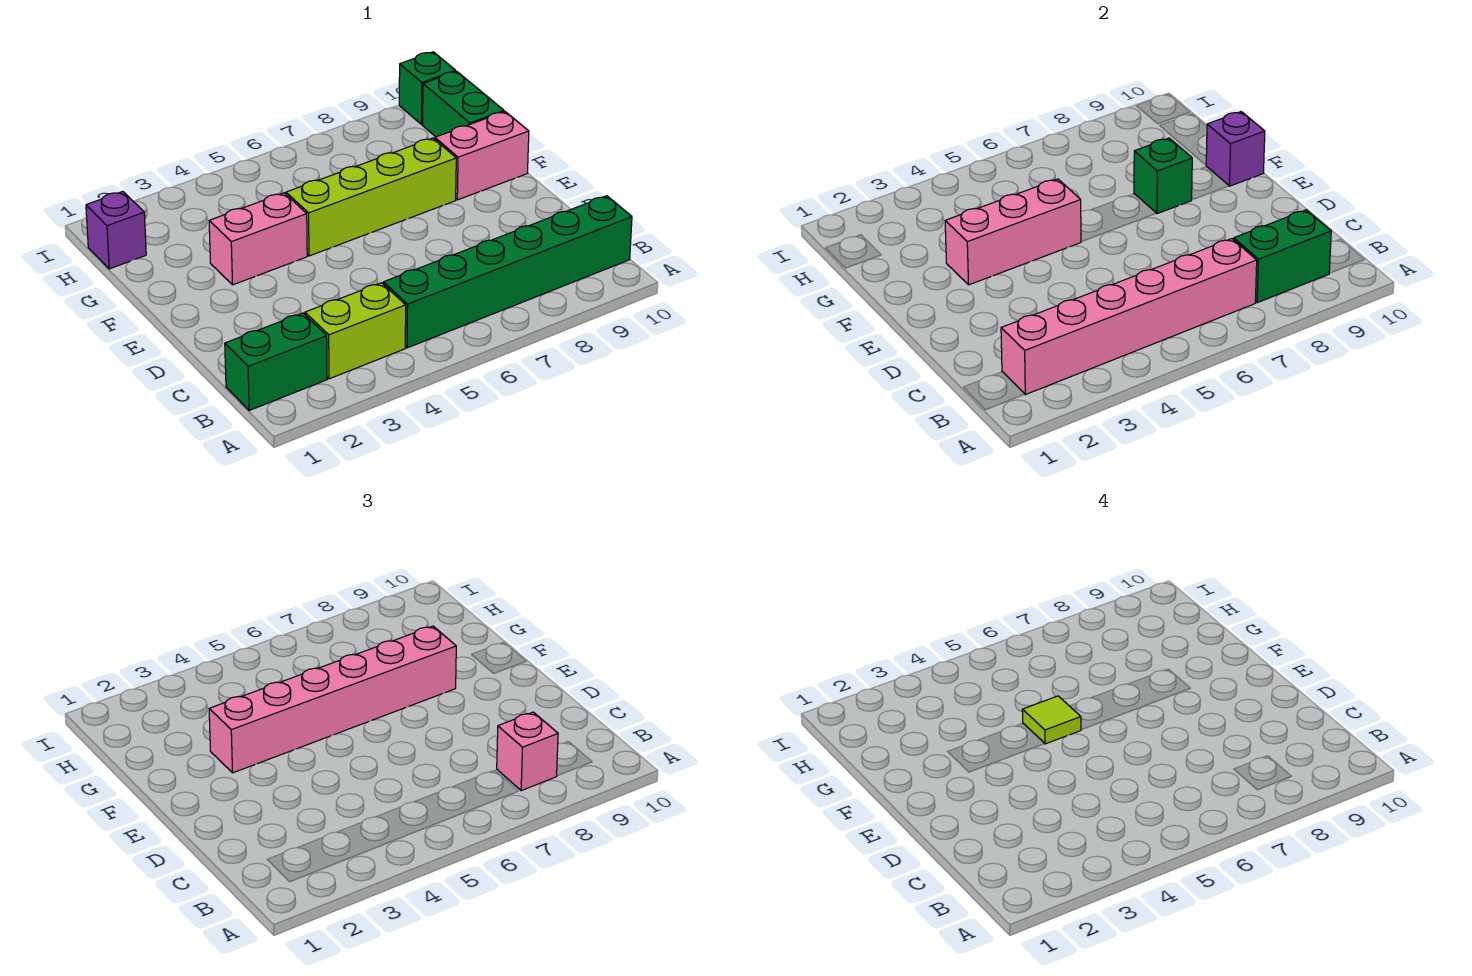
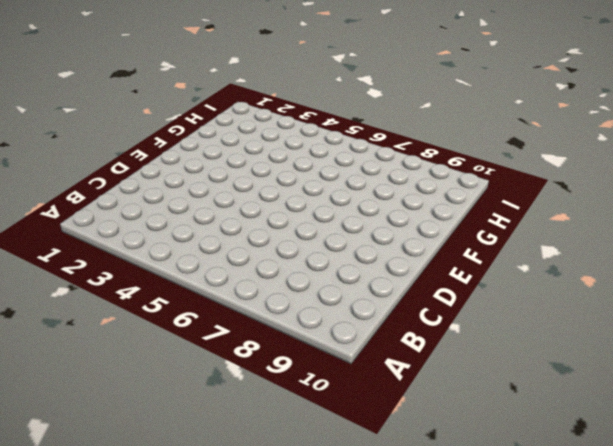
none -> green 1x2 brick [225,313,327,410]
none -> lime 1x2 brick [305,283,406,379]
none -> green 1x6 brick [383,196,632,348]

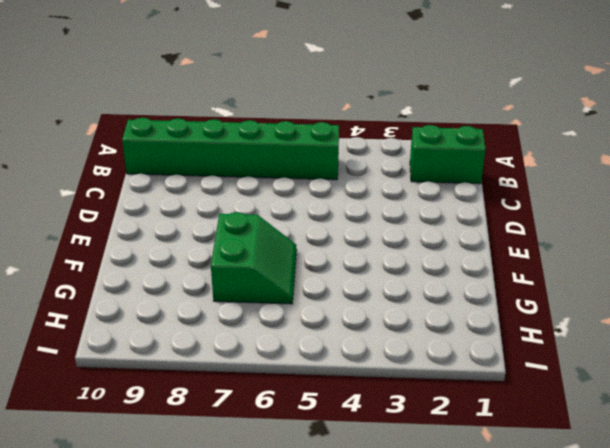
green 2x2 slope [211,212,297,304] -> lime 1x4 brick [286,138,456,256]
none -> lime 1x2 brick [305,283,406,379]
none -> pink 1x2 brick [209,193,307,285]
none -> pink 1x2 brick [435,112,529,200]

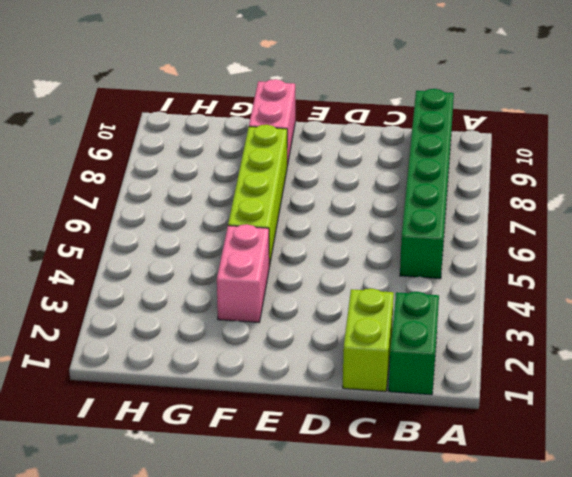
lime 1x2 brick [343,289,394,391] -> lime 1x2 brick moved to [305,283,406,379]
none -> green 1x2 brick [423,71,504,137]
none -> purple 1x1 brick [86,192,146,269]
none -> green 1x1 brick [399,52,456,125]

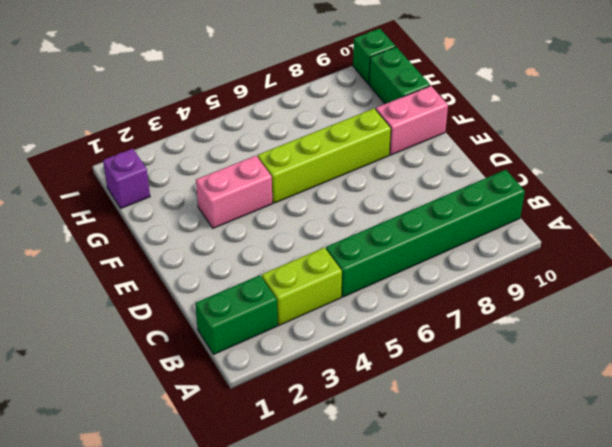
none -> pink 1x6 brick [1001,239,1257,395]
none -> green 1x2 brick [1234,210,1331,303]
none -> pink 1x3 brick [945,179,1081,285]

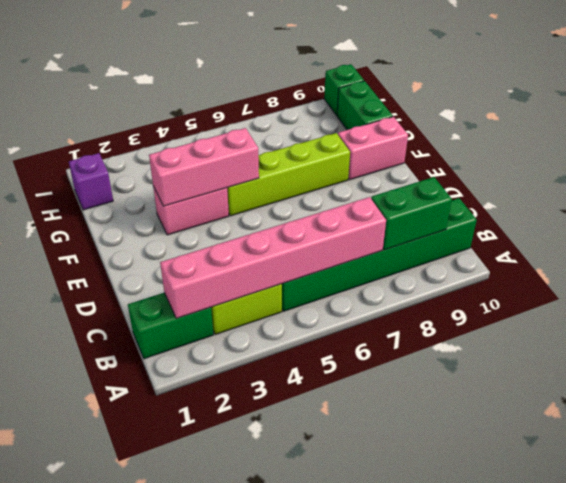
none -> green 1x1 brick [1134,138,1192,214]
none -> purple 1x1 brick [1206,112,1265,186]
none -> pink 1x1 brick [497,712,558,791]

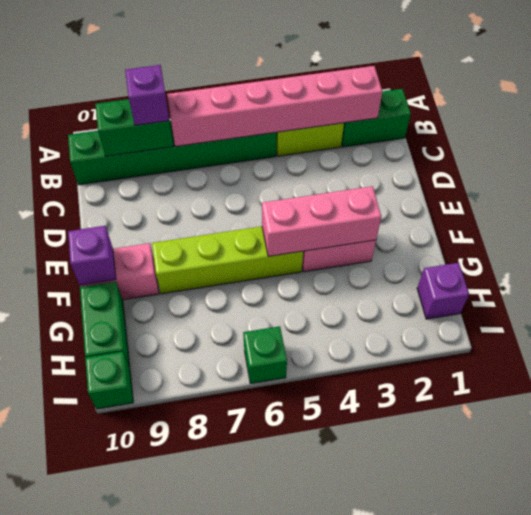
purple 1x1 brick [125,65,169,125] -> pink 1x1 brick [497,712,558,791]
green 1x1 brick [243,326,287,384] -> green 1x1 brick moved to [1134,138,1192,214]
none -> pink 1x6 brick [209,626,456,773]
none -> lime 1x1 tile [1022,696,1081,744]

